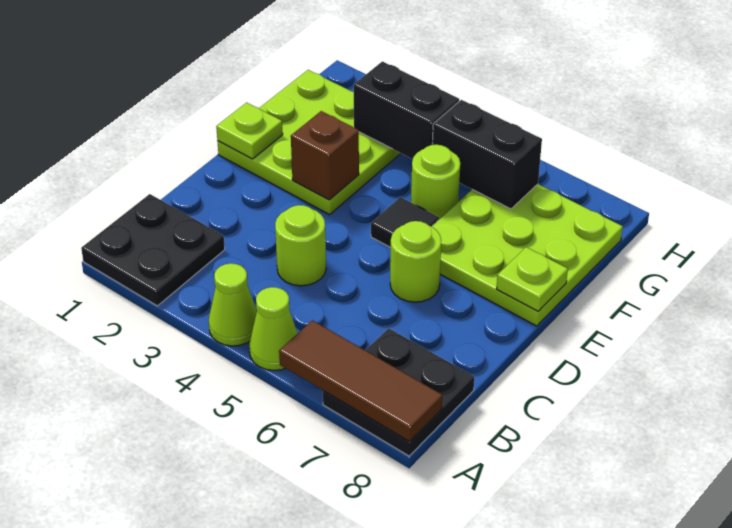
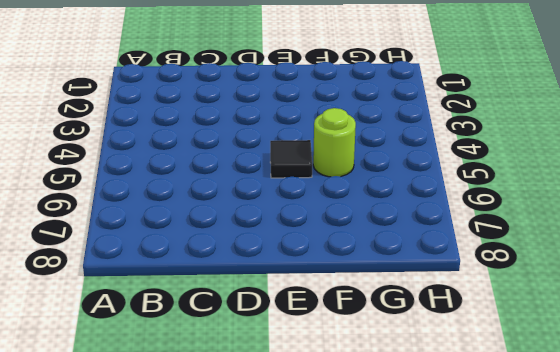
none -> black 2x2 plate [81,194,225,306]
none -> lime 1x1 cone [209,263,257,346]
none -> lime 1x1 cone [249,287,298,370]

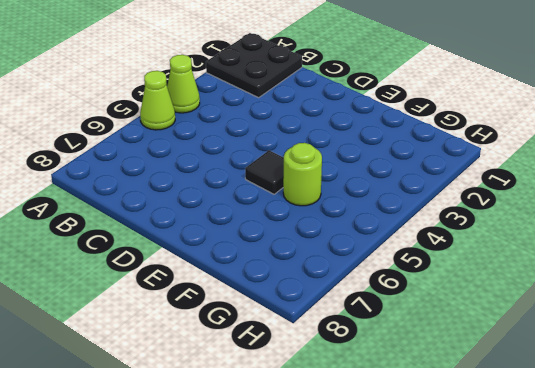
none -> black 2x2 plate [323,328,474,456]
none -> lime 1x1 round brick [275,205,326,286]
none -> lime 1x1 round brick [390,221,441,302]

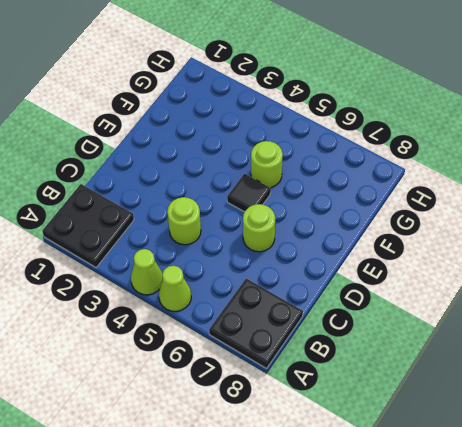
none -> lime 3x3 plate [217,70,401,215]
none -> lime 3x3 plate [432,184,623,326]
none -> brown 1x3 tile [279,320,442,441]

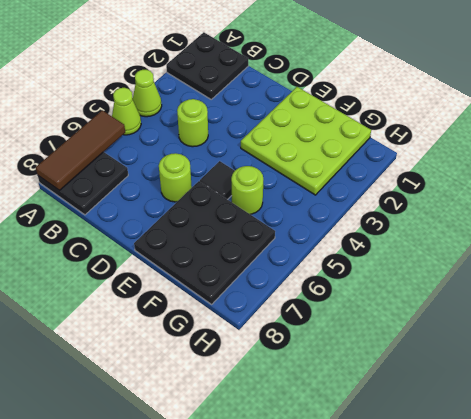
black 3x3 plate [134,181,275,304] -> lime 3x3 plate [432,184,623,326]
none -> lime 1x1 plate [216,102,283,159]
none -> brown 1x1 brick [291,111,359,200]
none -> lime 1x1 plate [496,247,568,311]

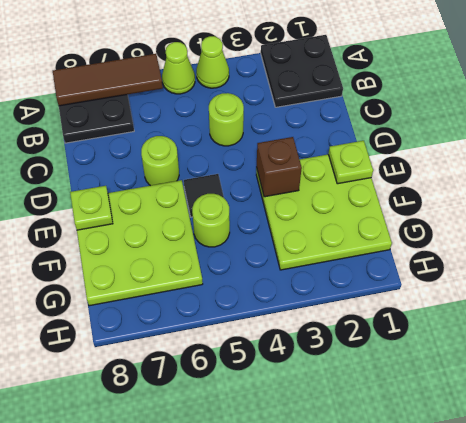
none -> black 1x2 brick [354,61,459,159]
none -> black 1x2 brick [432,100,542,209]

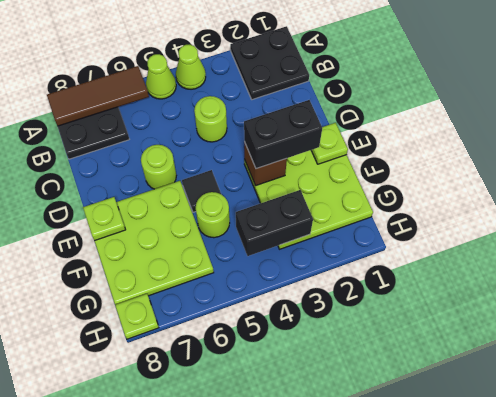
black 1x2 brick [244,100,322,169] -> black 1x2 brick moved to [432,100,542,209]
lime 1x1 plate [115,294,159,339] -> none

